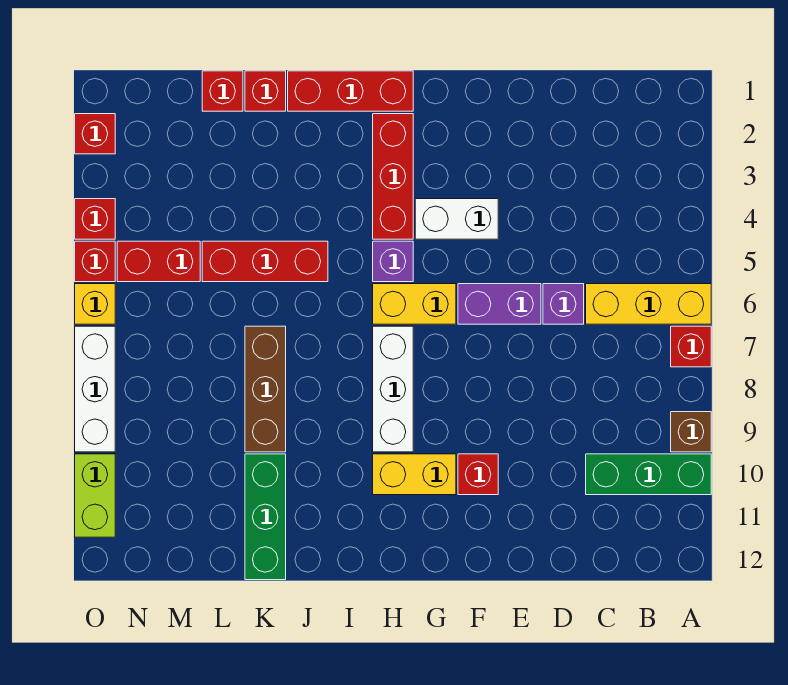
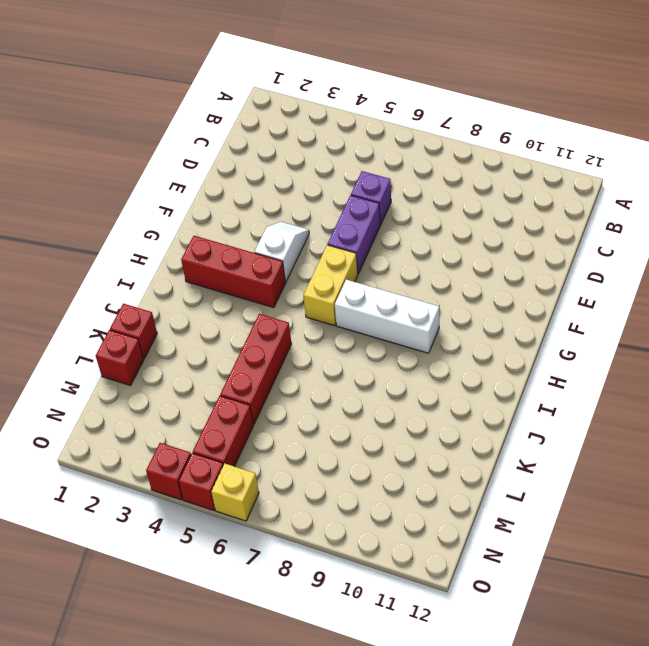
white 1x2 slope [254,222,309,282] -> white 1x2 brick [415,199,498,239]
none -> yellow 1x3 brick [586,284,711,324]
none -> red 1x1 brick [671,326,711,367]
none -> brown 1x1 brick [671,412,711,452]

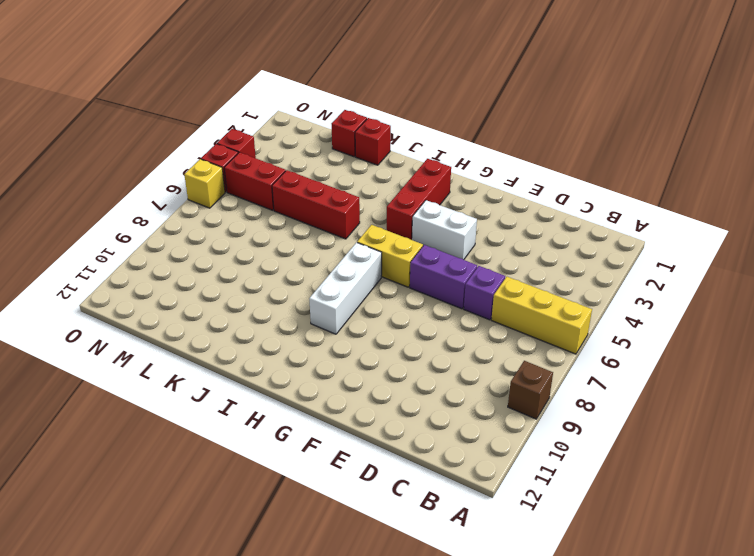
none -> red 1x1 brick [671,326,711,367]
none -> green 1x3 brick [586,454,711,495]
none -> red 1x1 brick [458,454,498,495]

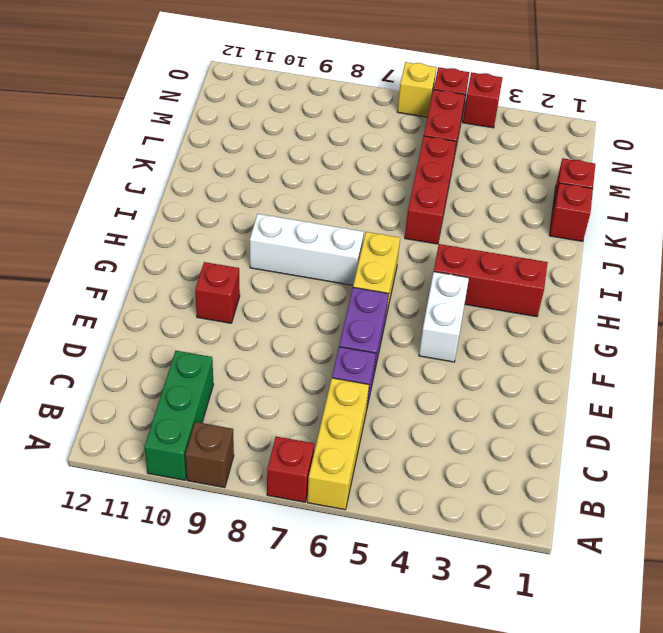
none -> yellow 1x2 brick [373,454,456,495]
none -> red 1x3 brick [288,71,413,111]
none -> purple 1x1 brick [373,241,413,282]

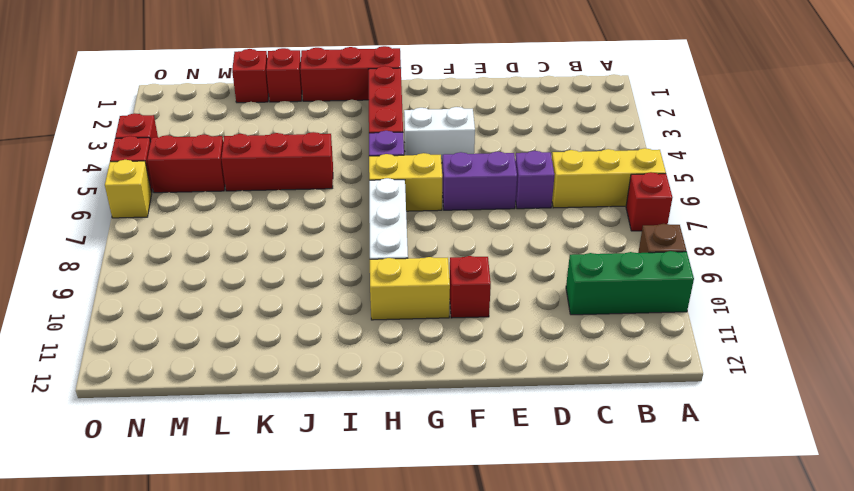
none -> brown 1x3 brick [245,326,286,452]
none -> green 1x3 brick [245,454,286,580]
none -> red 1x1 brick [75,114,115,154]

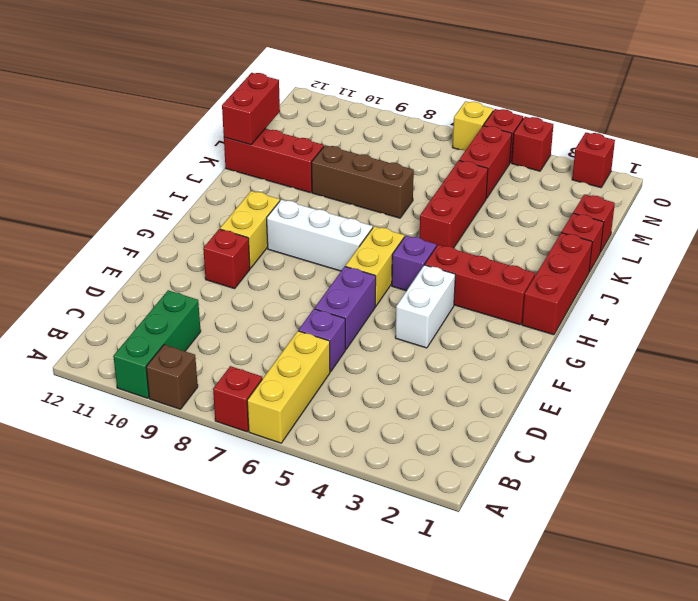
red 1x3 brick [224,129,324,193] -> green 1x3 brick [245,454,286,580]
red 1x2 brick [222,73,280,145] -> none
none -> white 1x3 brick [75,326,115,452]
none -> lime 1x2 brick [75,454,115,537]

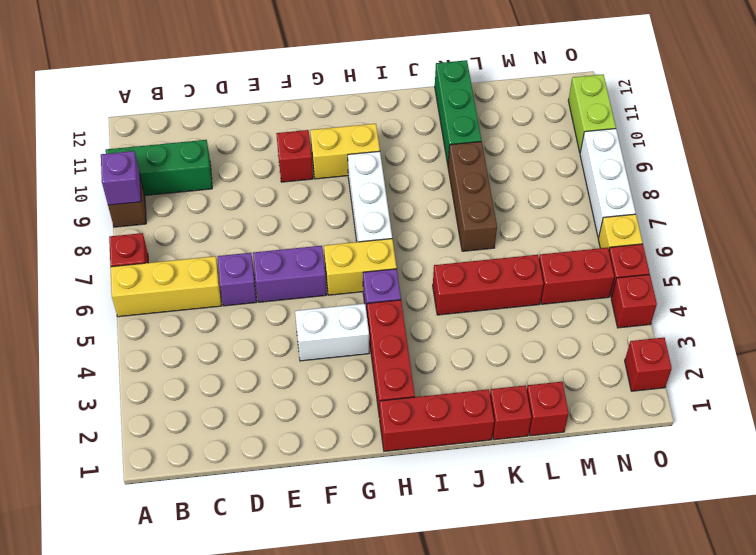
purple 1x1 brick [101,151,141,205] -> none

